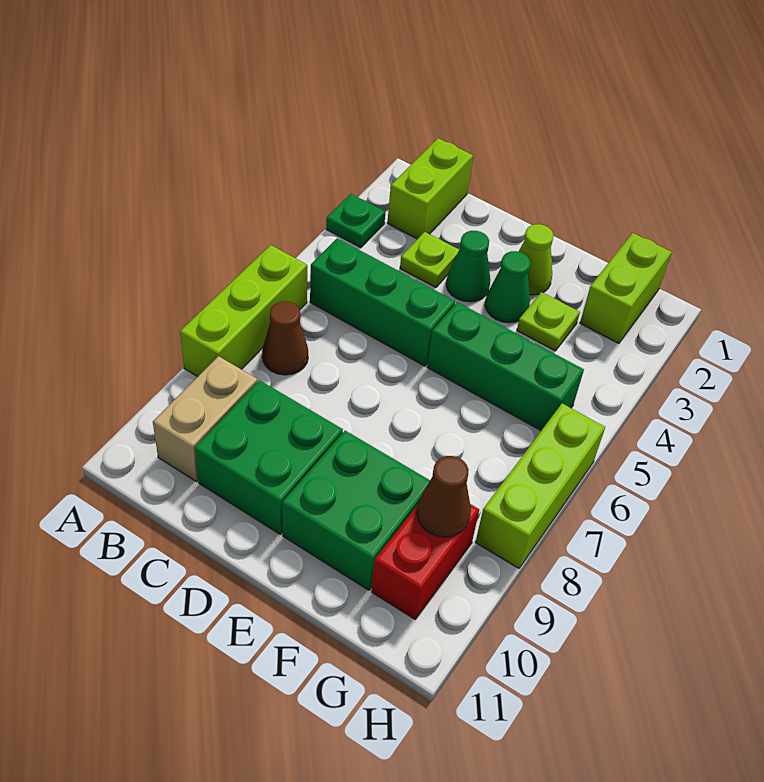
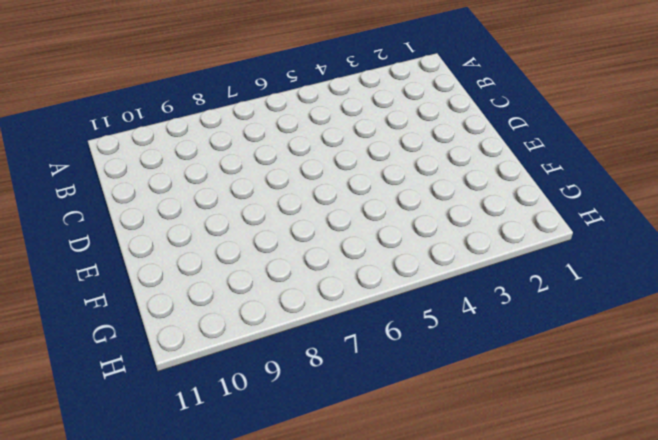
none -> green 1x1 plate [326,194,385,248]
none -> lime 1x3 brick [180,245,307,377]
none -> lime 1x2 brick [388,138,473,239]

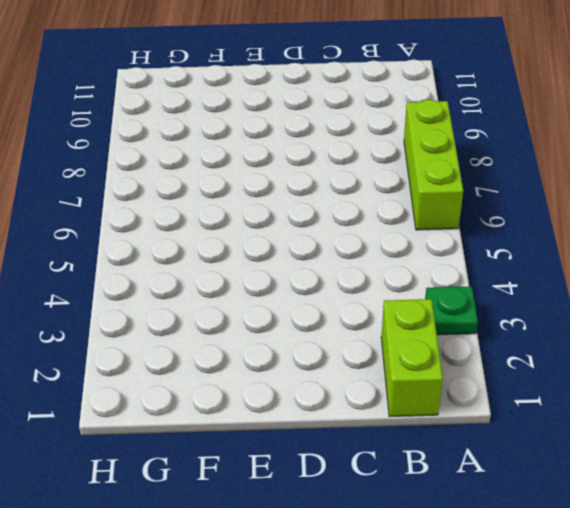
none -> green 1x3 brick [310,238,455,366]
none -> brown 1x1 cone [262,301,308,375]
none -> tan 1x2 brick [153,356,258,482]

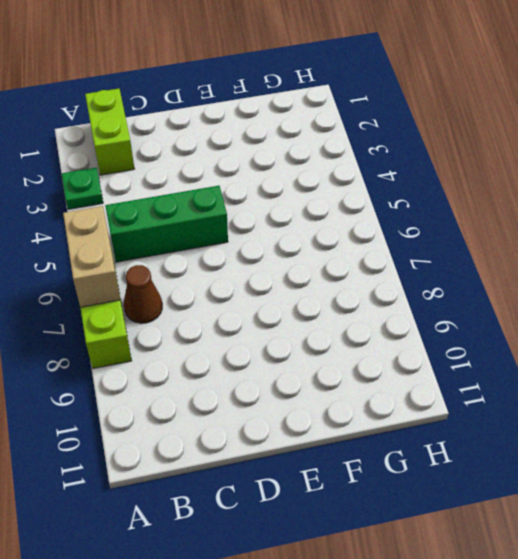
tan 1x2 brick [63,206,120,307] -> tan 1x2 brick moved to [153,356,258,482]
none -> lime 1x1 plate [400,232,459,288]
none -> green 2x2 brick [195,380,343,535]
none -> green 1x1 cone [446,231,490,302]

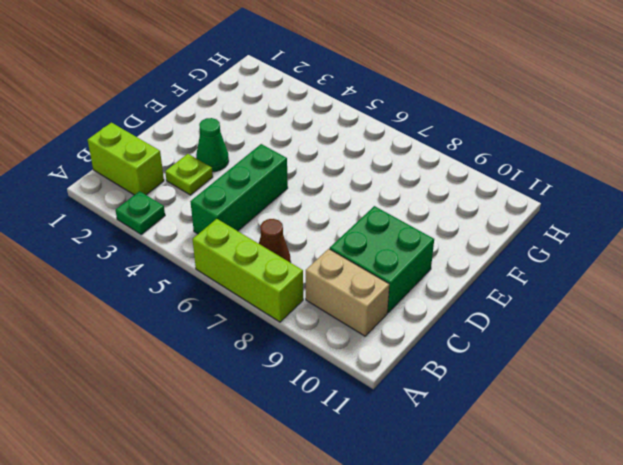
none -> lime 1x1 cone [519,224,553,295]
none -> green 1x1 cone [485,251,530,323]
none -> green 1x3 brick [427,302,584,431]

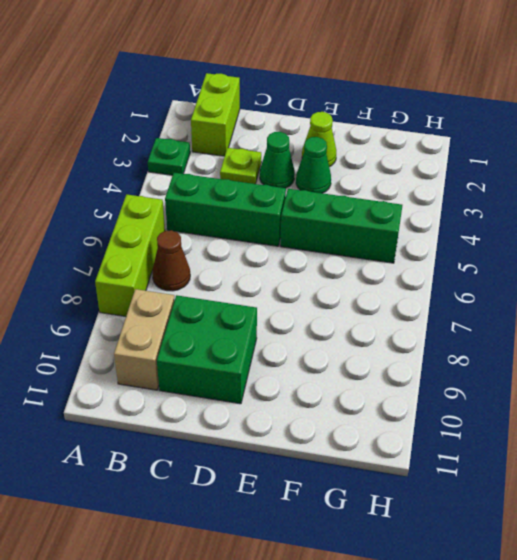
none -> green 2x2 brick [282,431,430,590]
none -> lime 1x1 plate [517,292,580,351]
none -> lime 1x2 brick [580,233,672,343]

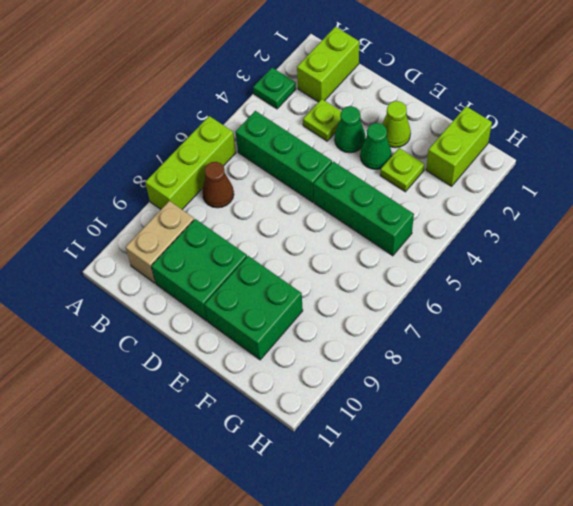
none -> red 1x2 brick [371,504,479,619]
none -> lime 1x3 brick [475,404,605,568]
none -> brown 1x1 cone [417,456,471,537]

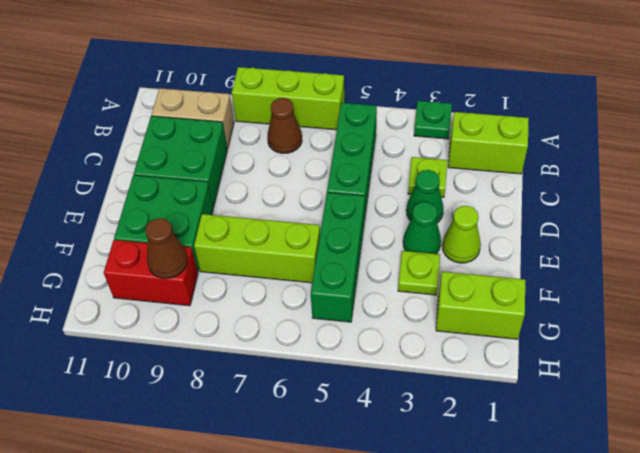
lime 1x3 brick [194,214,320,283] -> lime 1x3 brick moved to [475,404,605,568]

